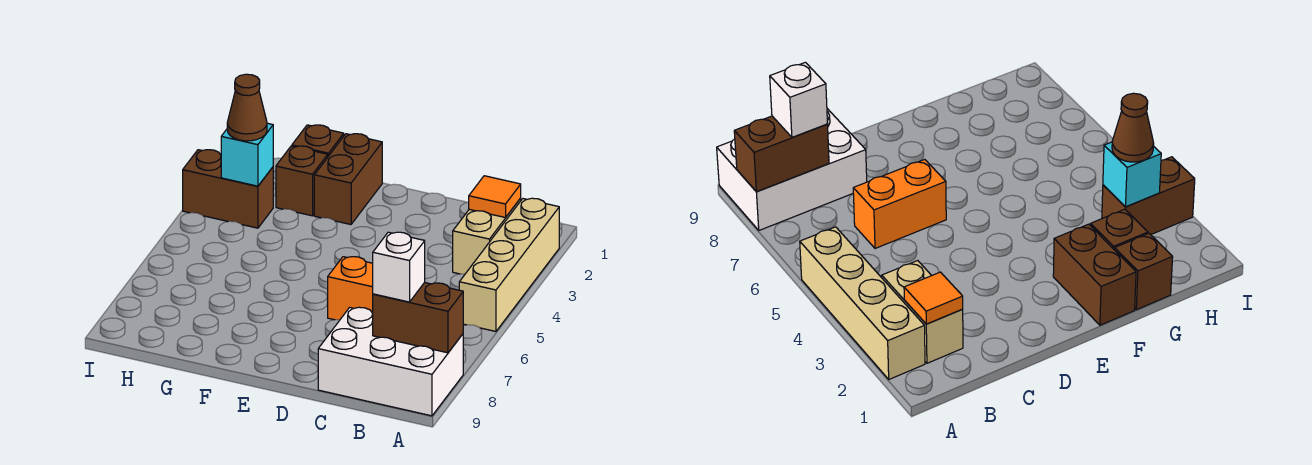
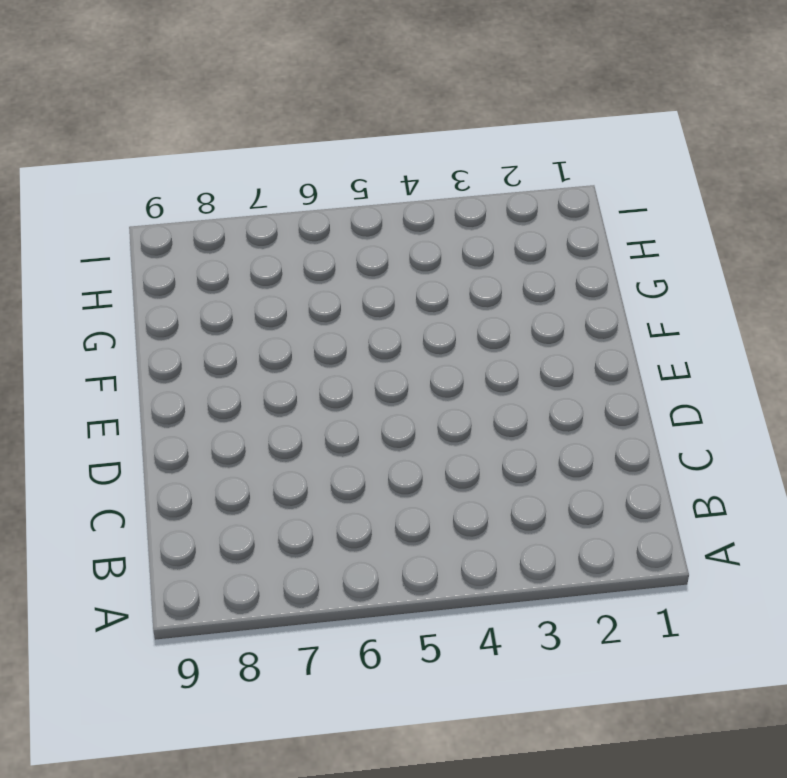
none -> tan 1x4 brick [459,198,559,331]
none -> white 2x3 brick [318,307,463,416]
none -> tan 1x2 brick [453,198,521,274]

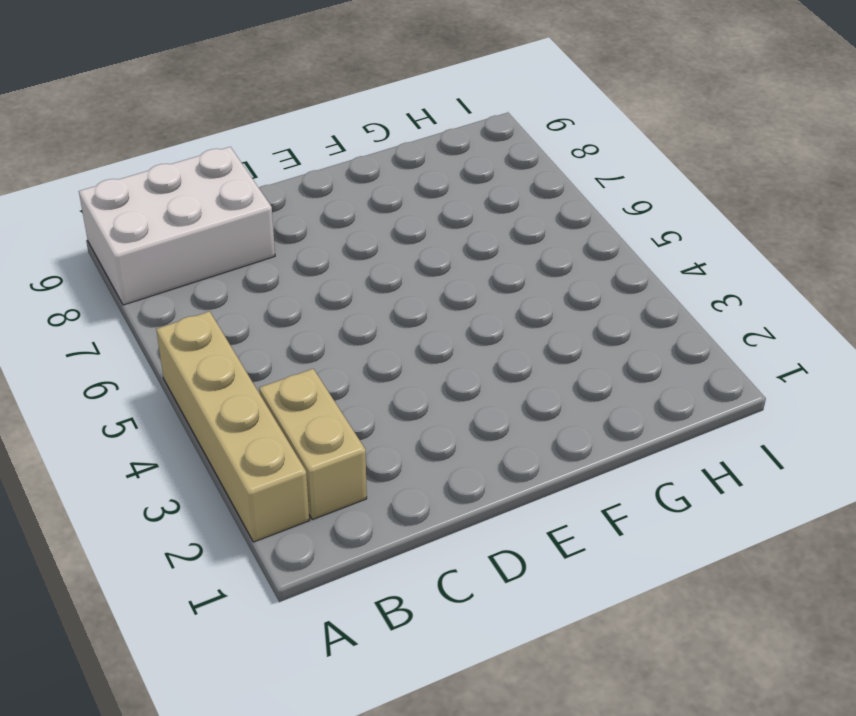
none -> orange 1x2 brick [328,257,373,320]
none -> brown 1x2 brick [314,134,382,225]
none -> brown 1x1 brick [292,125,344,156]

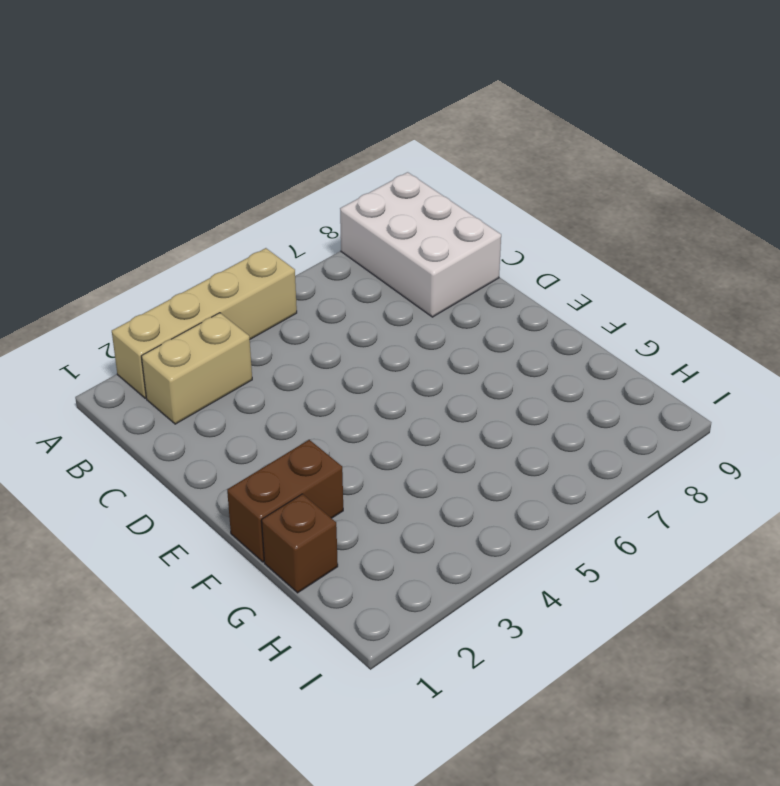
none -> orange 1x2 brick [328,257,373,320]
none -> brown 1x1 brick [276,146,328,216]
none -> brown 1x2 brick [183,150,273,228]

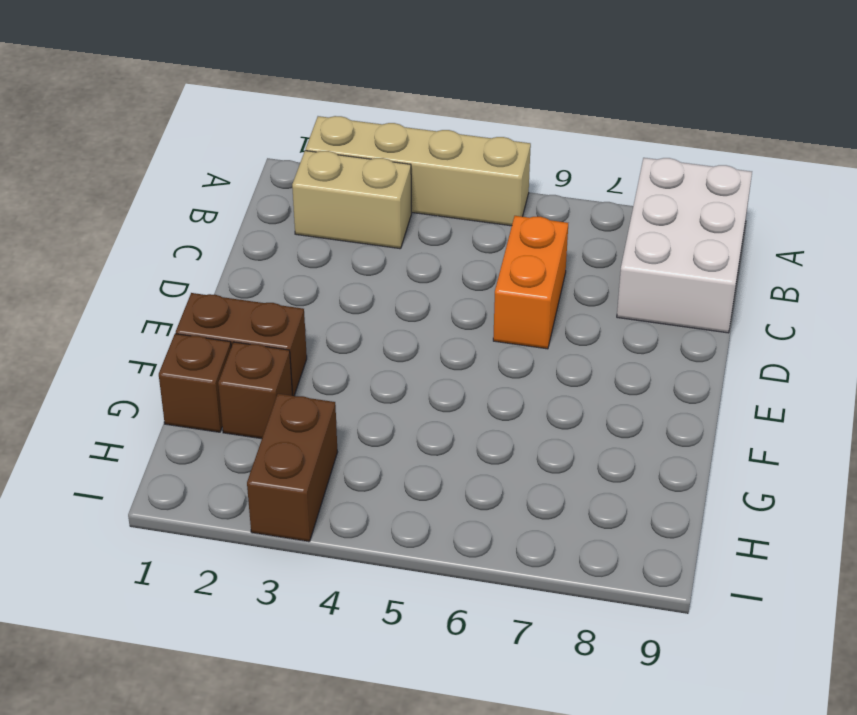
none -> brown 1x2 brick [373,283,463,353]
none -> orange 1x1 tile [469,176,521,218]
none -> cyan 1x1 brick [221,123,273,186]

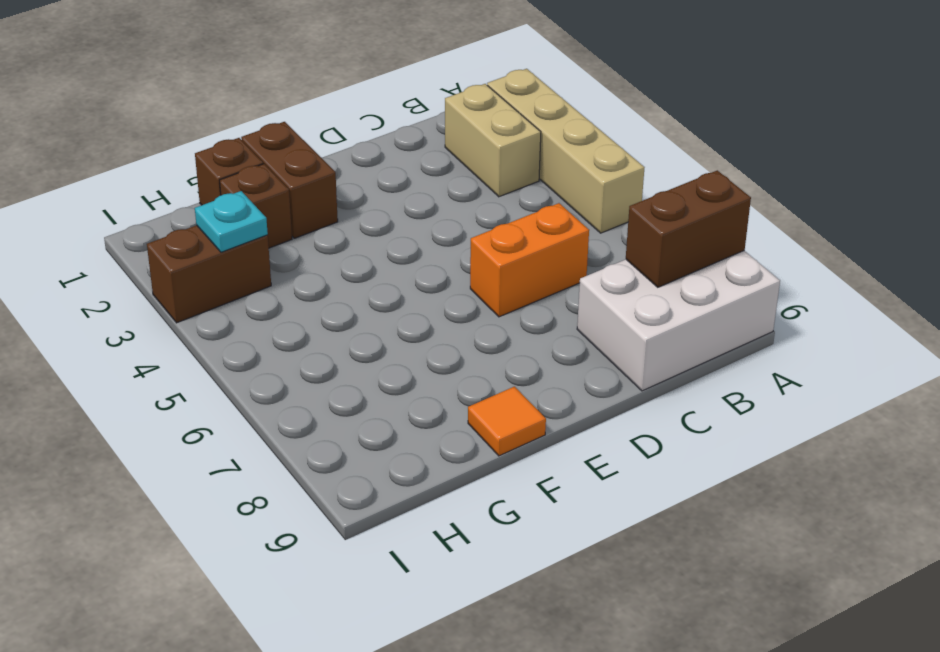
orange 1x1 tile [468,387,546,456] -> orange 1x1 tile moved to [469,176,521,218]
cyan 1x1 plate [195,191,268,252] -> cyan 1x1 brick [221,123,273,186]
none -> white 1x1 brick [373,232,425,302]
none -> brown 1x1 cone [227,74,267,141]

